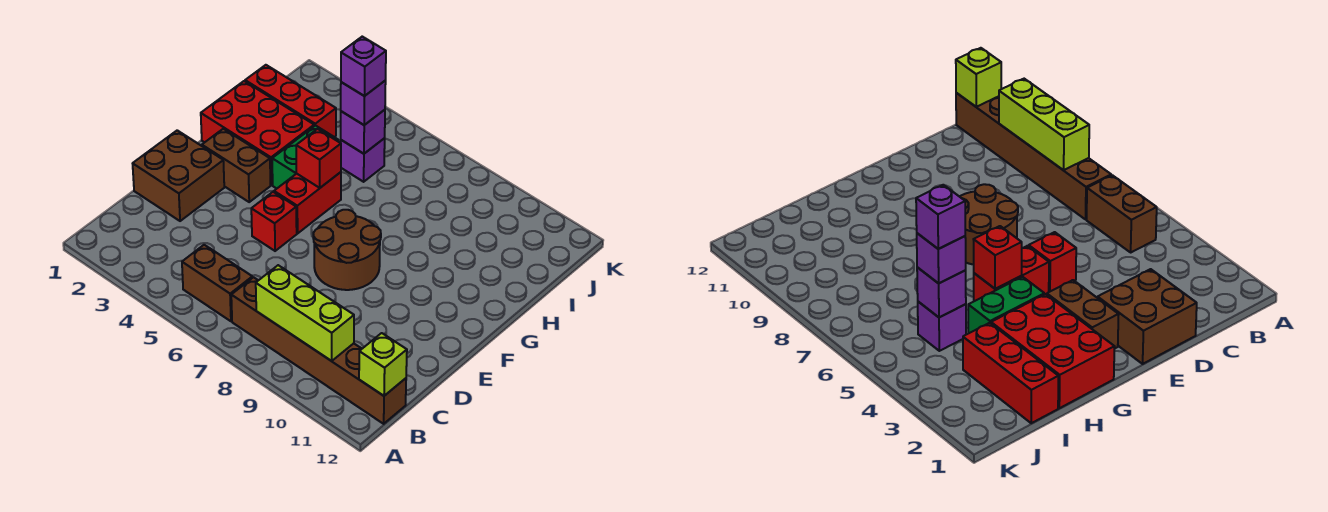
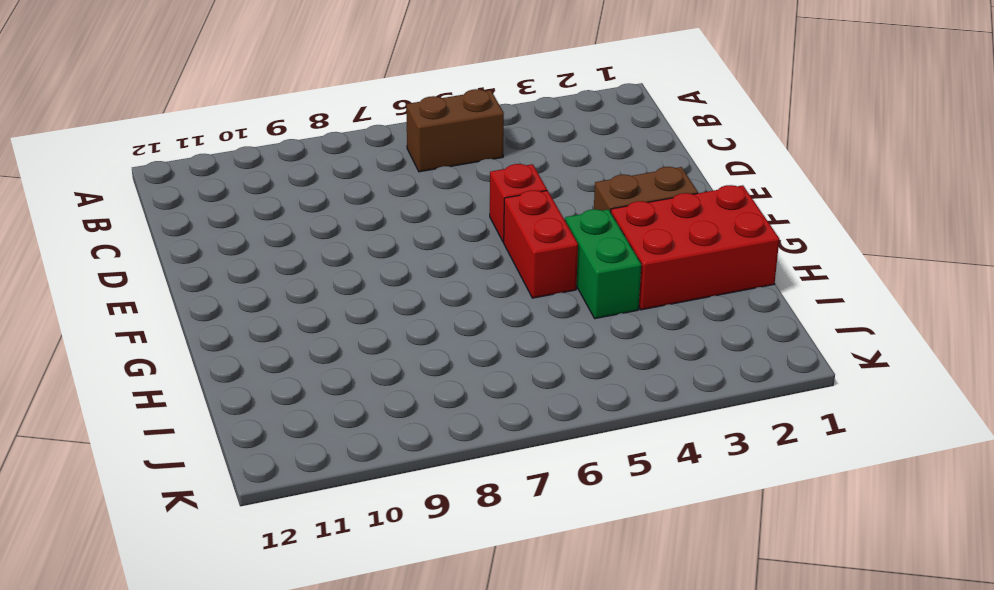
none -> brown 1x6 brick [231,277,406,424]
none -> brown 2x2 brick [133,130,224,221]
none -> brown 2x2 round brick [313,210,381,290]

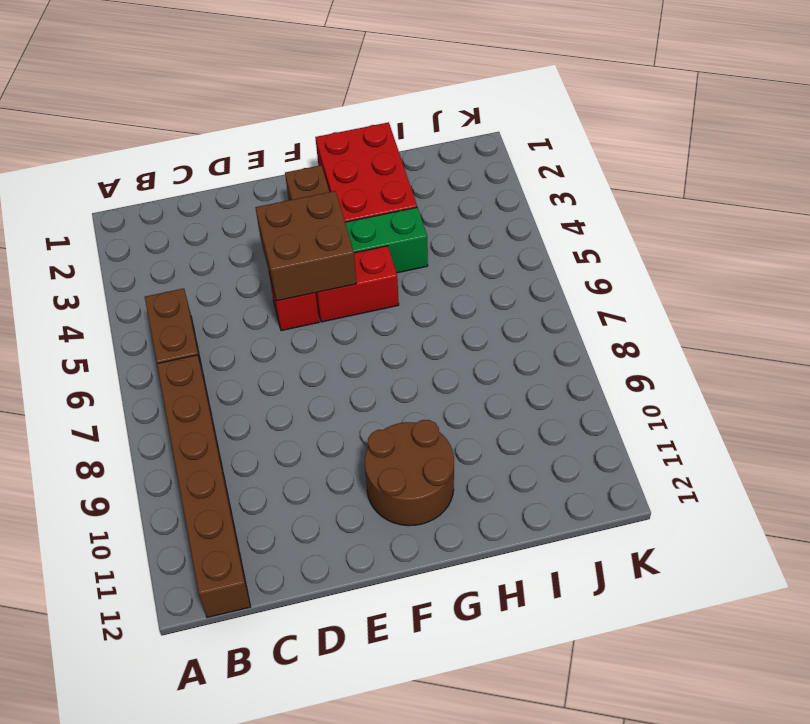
brown 2x2 brick [255,191,357,301] -> brown 2x2 brick moved to [133,130,224,221]
brown 2x2 round brick [365,420,454,526] -> brown 2x2 round brick moved to [313,210,381,290]
none -> red 1x3 brick [245,65,336,137]
none -> purple 1x1 brick [341,138,385,182]
none -> lime 1x3 brick [256,265,354,361]

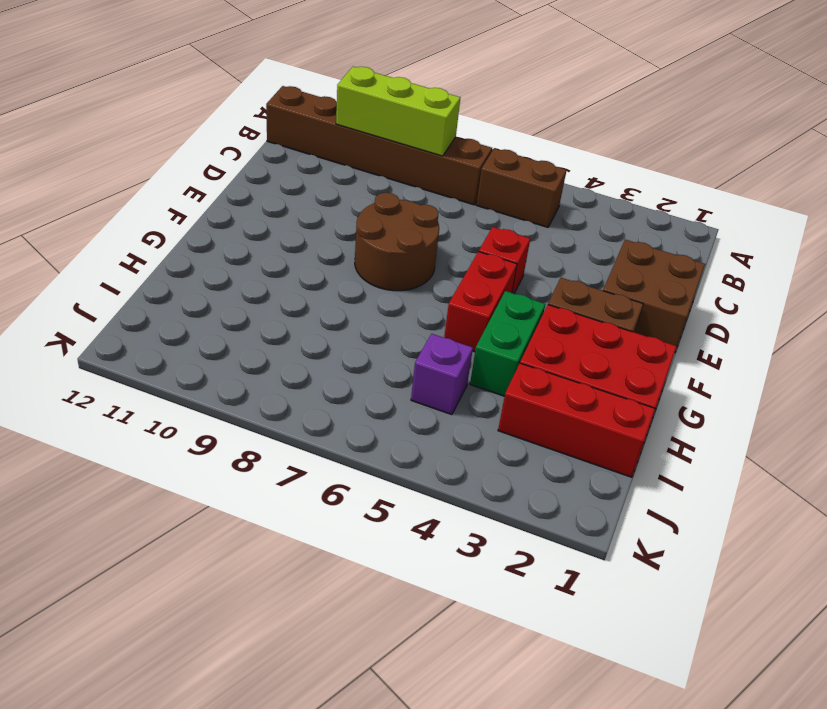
none -> lime 1x1 brick [359,333,407,396]
none -> red 1x1 brick [296,129,341,188]
none -> purple 1x1 brick [341,110,385,154]

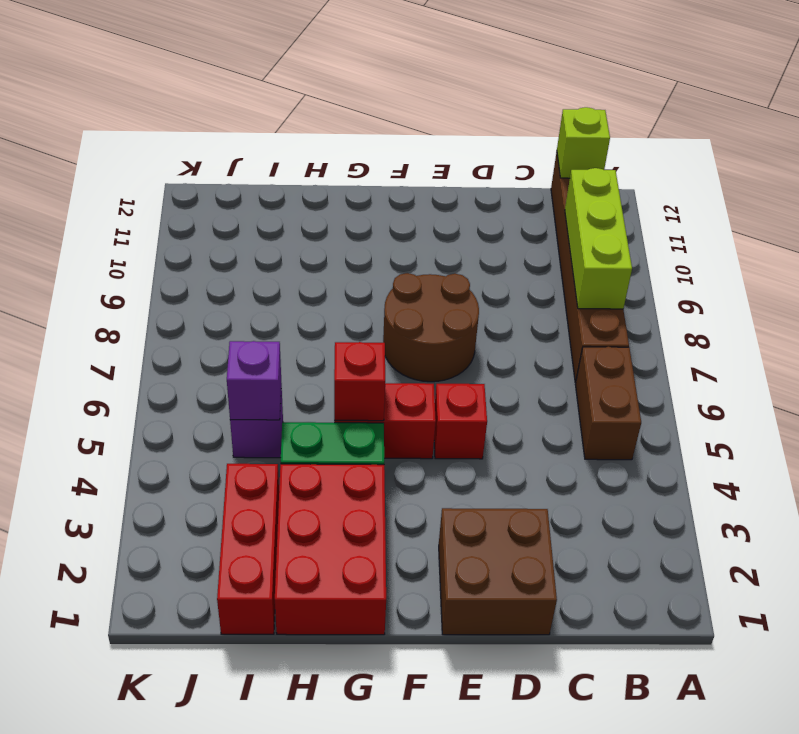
none -> brown 1x2 brick [202,129,270,202]
none -> purple 1x1 brick [341,81,386,125]
none -> purple 1x1 brick [341,37,386,96]

